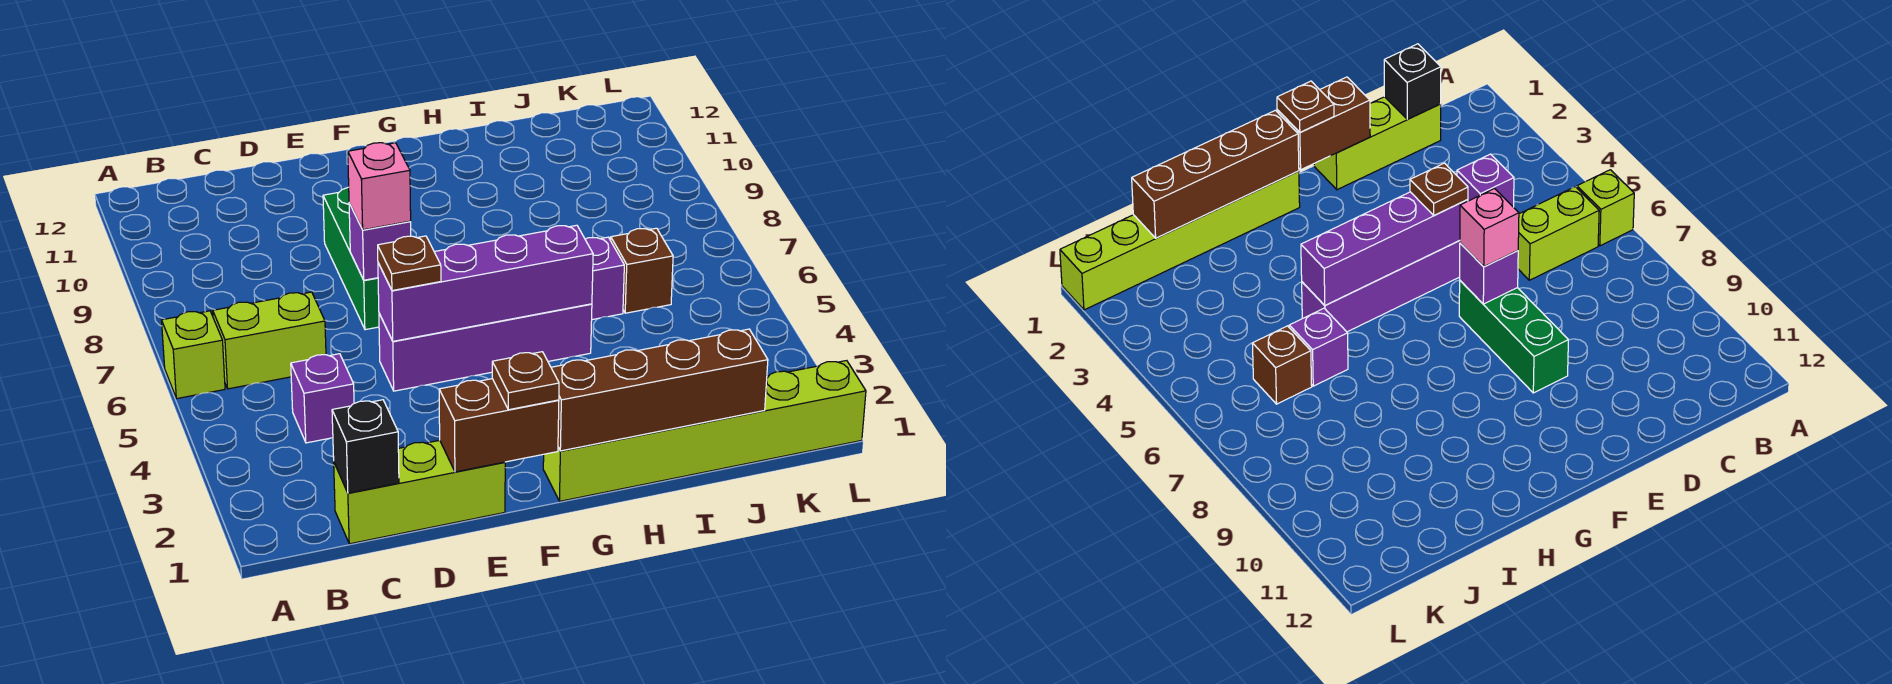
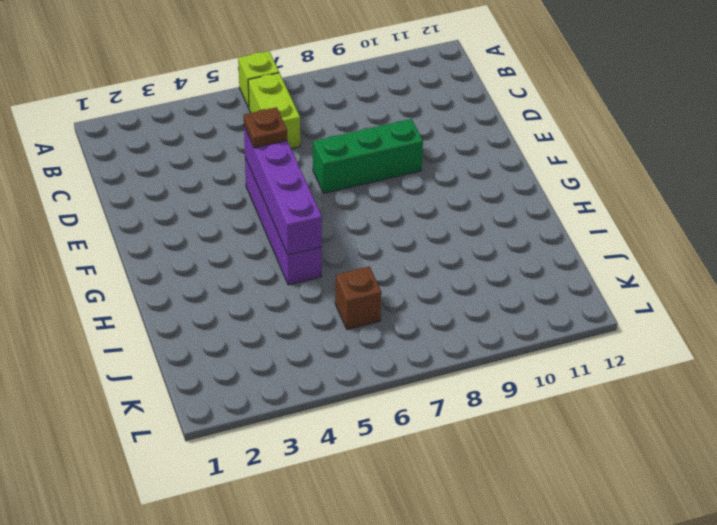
none -> lime 1x3 brick [334,440,505,544]
none -> purple 1x1 brick [291,354,354,443]
none -> lime 1x6 brick [543,361,866,501]

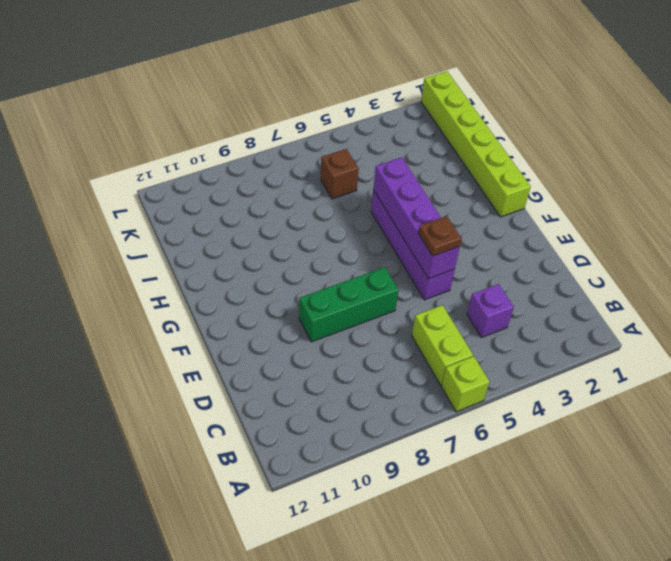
none -> lime 1x3 brick [334,440,505,544]
none -> purple 1x1 brick [585,237,624,320]
none -> black 1x1 brick [332,400,399,493]

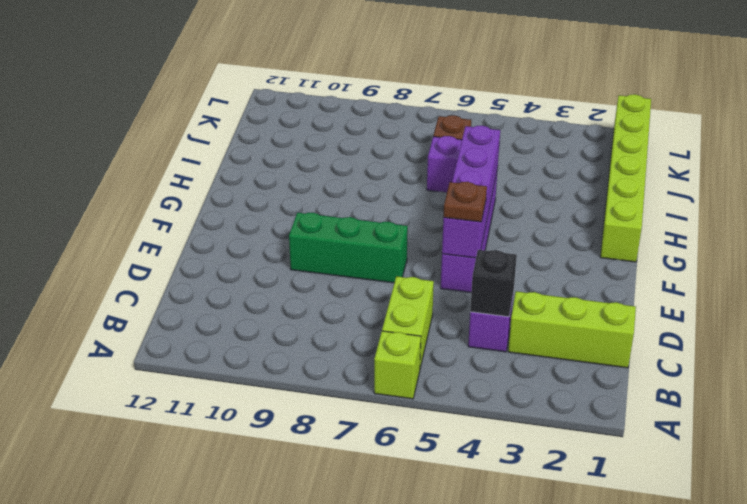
lime 1x3 brick [508,291,636,368] -> lime 1x3 brick turned to [334,440,505,544]
black 1x1 brick [470,250,517,317] -> black 1x1 brick moved to [332,400,399,493]
none -> brown 1x2 brick [439,379,559,472]
none -> purple 1x1 brick [349,203,411,280]
none -> brown 1x4 brick [551,329,768,451]

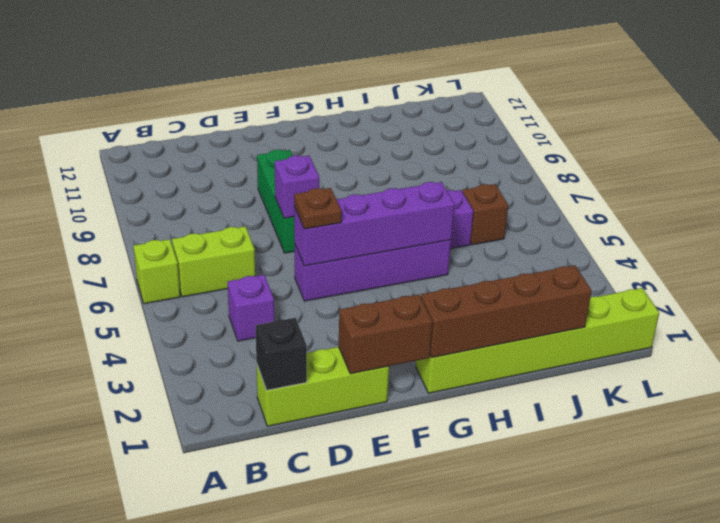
none -> pink 1x1 brick [348,143,411,230]
none -> brown 1x1 plate [492,352,559,410]

